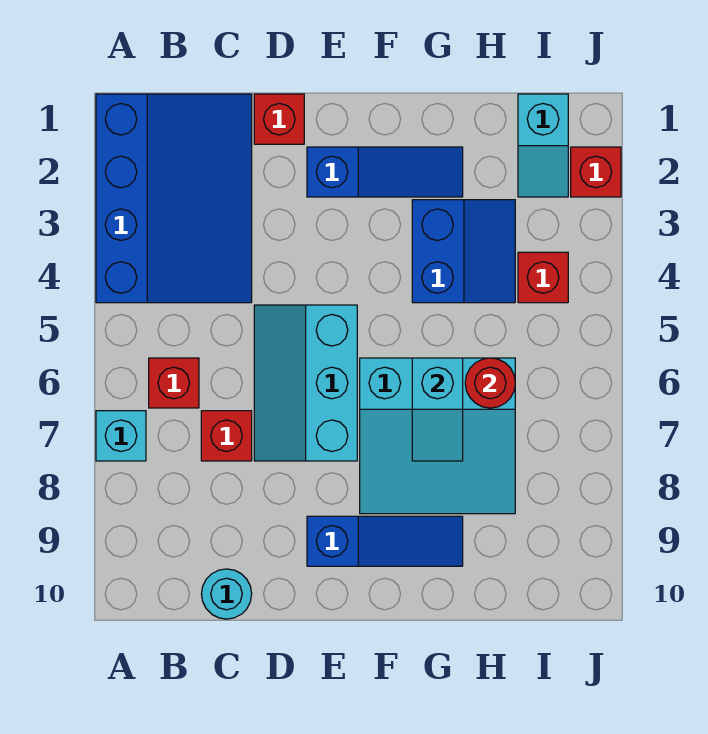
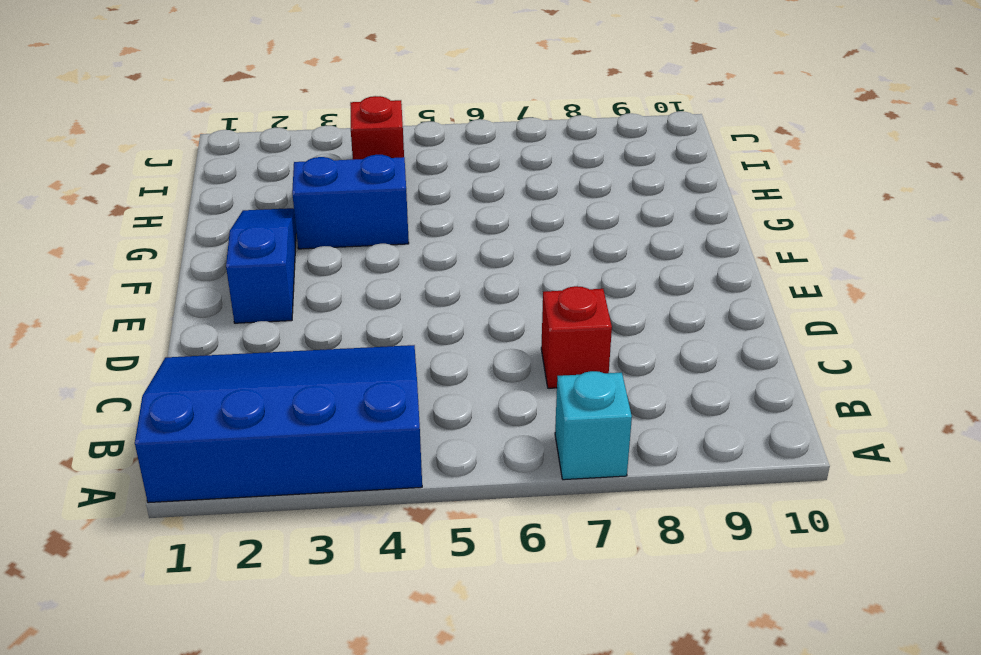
none -> red 1x1 brick [149,358,199,408]
none -> cyan 1x1 round brick [201,569,252,619]
none -> red 1x1 brick [254,94,304,144]

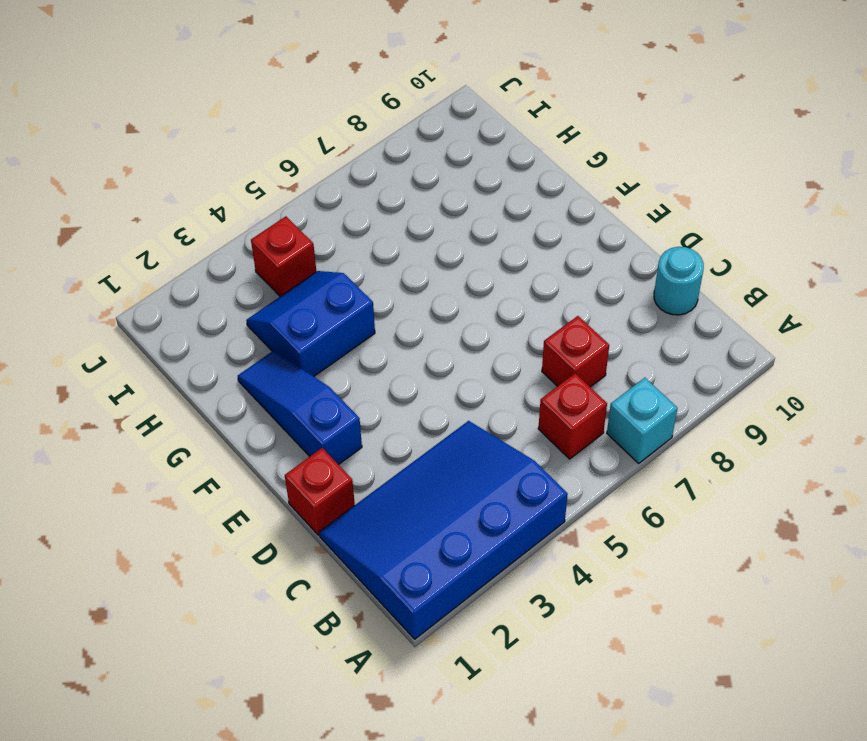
none -> cyan 2x3 slope [254,305,357,461]
none -> blue 1x3 slope [307,516,463,566]
none -> cyan 3x3 slope [360,358,515,514]

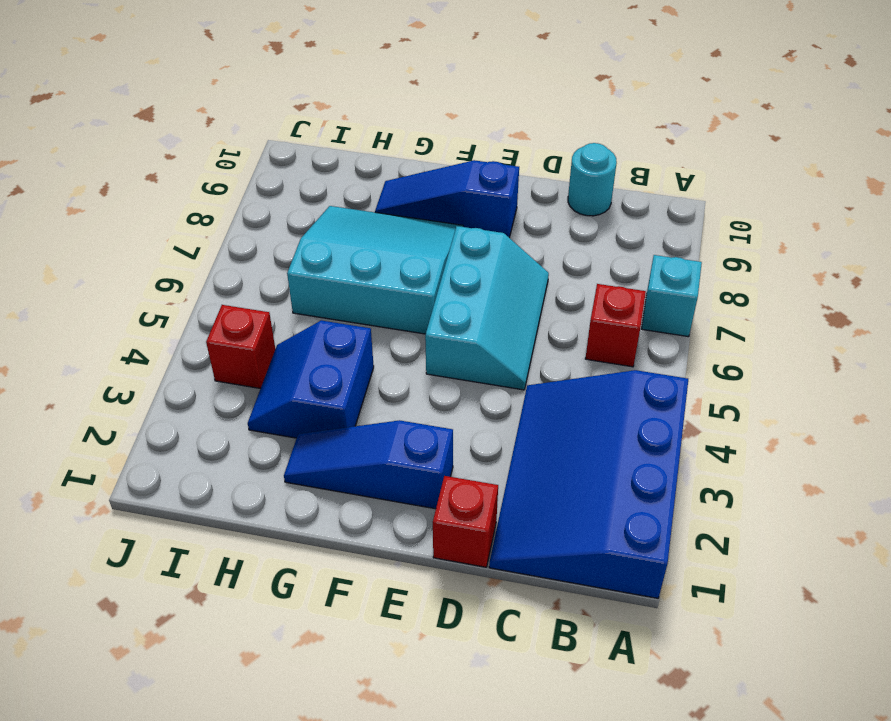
none -> red 1x1 brick [201,411,252,461]
none -> cyan 1x2 slope [518,94,568,197]
none -> red 1x1 brick [571,147,621,197]

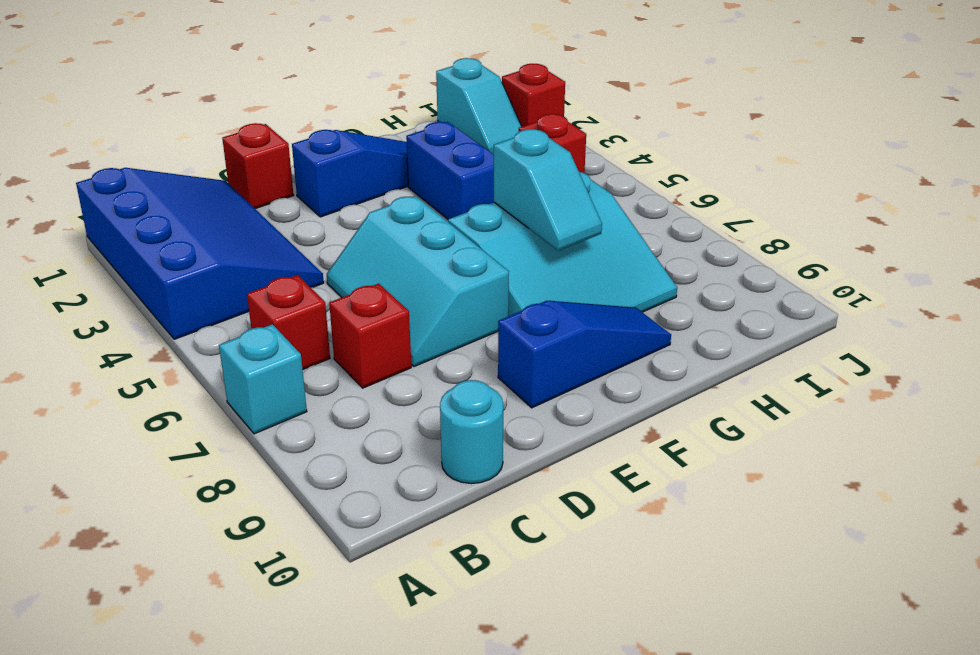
none -> red 1x1 round brick [465,358,515,408]

